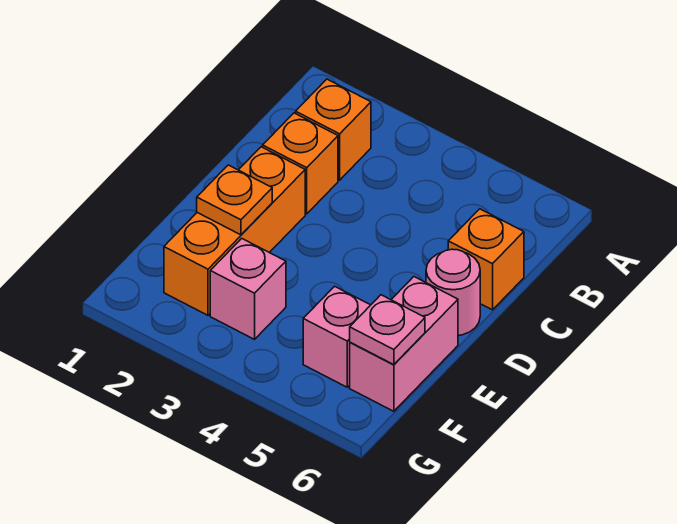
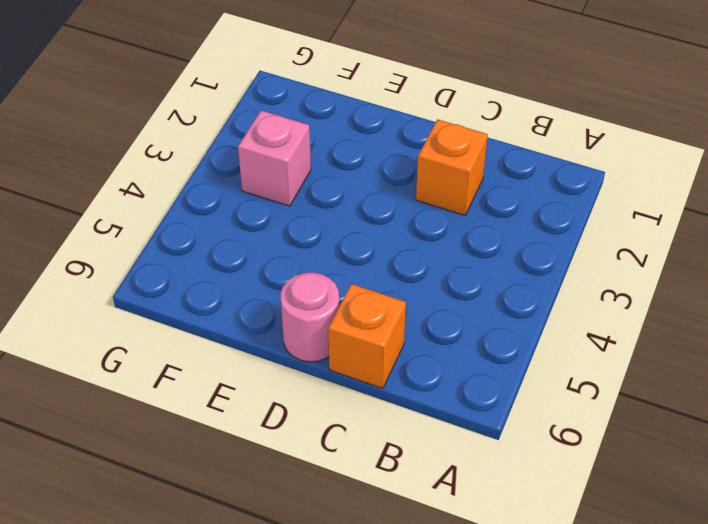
none -> orange 1x1 brick [296,79,371,180]
none -> orange 1x3 brick [164,147,305,315]

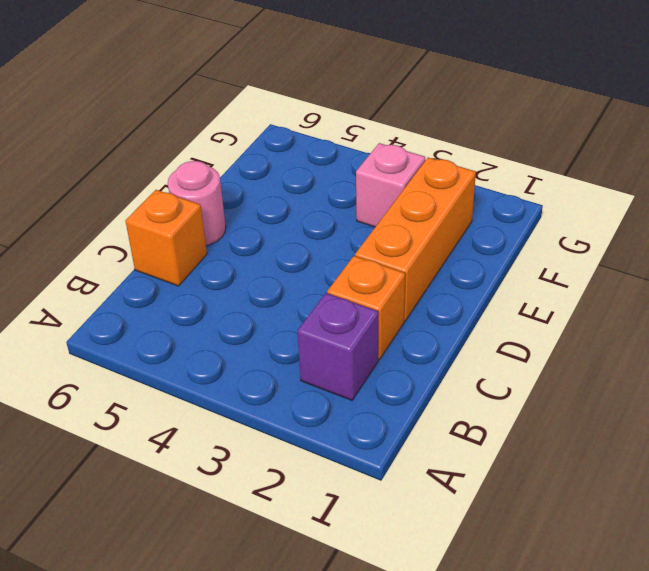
purple 1x1 brick [298,293,378,400] -> orange 1x1 brick [296,79,371,180]
none -> pink 1x2 brick [350,277,458,411]
none -> pink 1x1 brick [303,286,370,387]

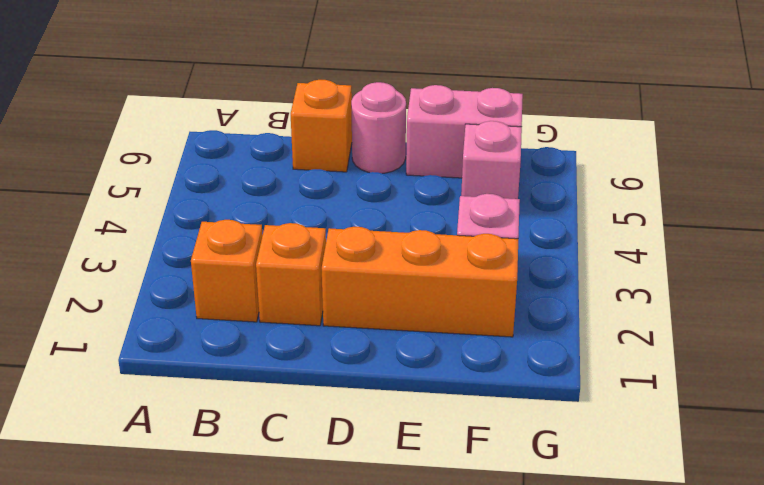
none -> orange 1x1 plate [197,165,272,235]
none -> pink 1x1 plate [350,295,425,365]

